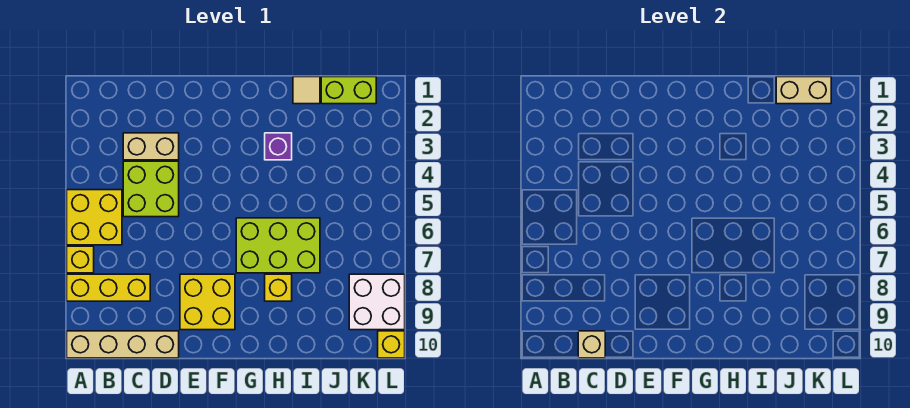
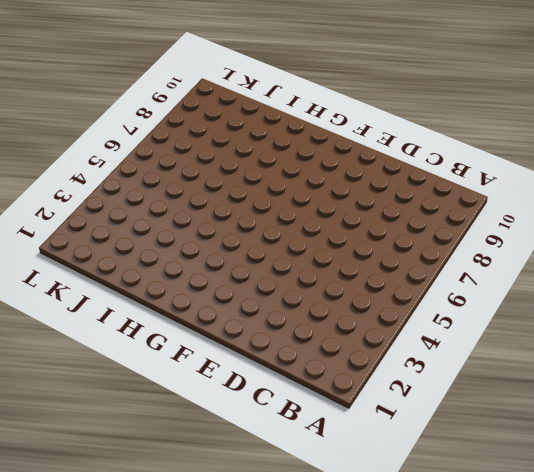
none -> yellow 2x2 brick [67,190,122,245]
none -> yellow 1x1 brick [67,246,94,273]
none -> yellow 1x3 brick [67,274,150,301]

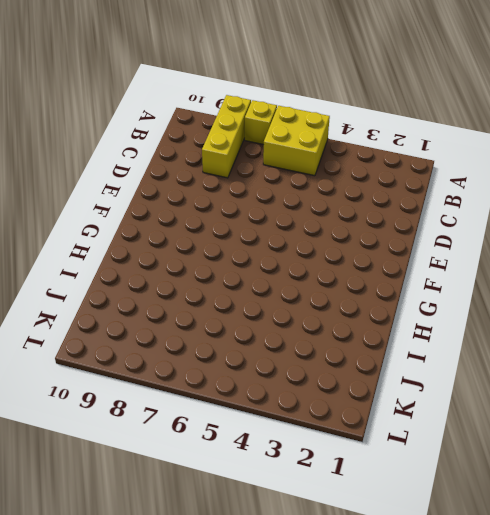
none -> tan 1x4 brick [67,331,179,358]
none -> tan 1x2 brick [123,133,179,160]
none -> lime 2x2 brick [123,161,179,217]

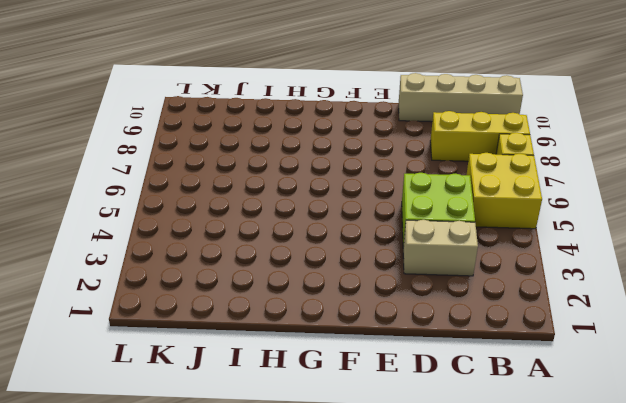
none -> yellow 2x2 brick [180,274,235,330]
none -> lime 2x3 brick [236,218,320,273]
none -> purple 1x1 brick [265,133,292,160]

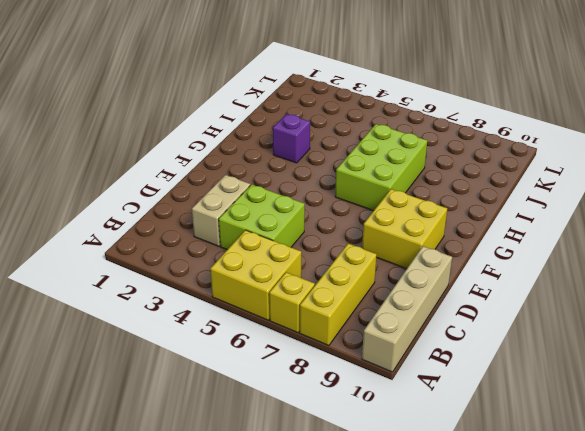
none -> yellow 1x1 brick [265,274,292,301]
none -> tan 1x1 tile [293,77,320,104]
none -> lime 1x2 brick [321,77,376,104]

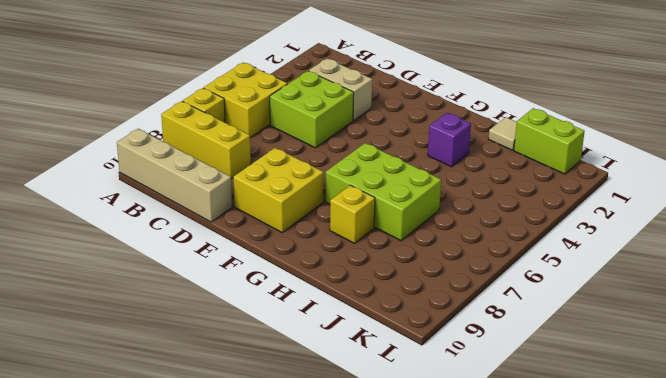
none -> white 2x2 brick [349,274,405,330]
none -> yellow 1x1 brick [378,331,405,358]
none -> tan 1x1 brick [578,331,605,358]

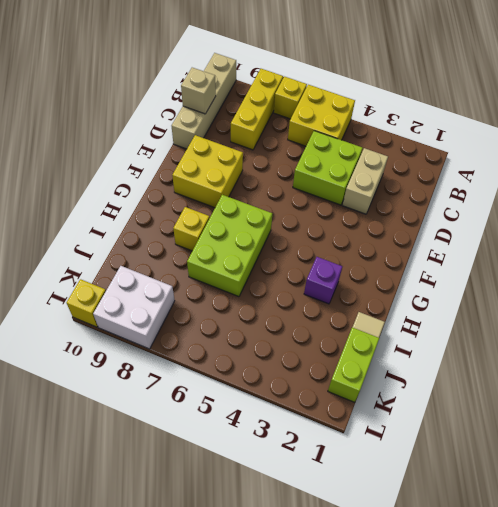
none -> tan 1x2 brick [776,77,831,104]

